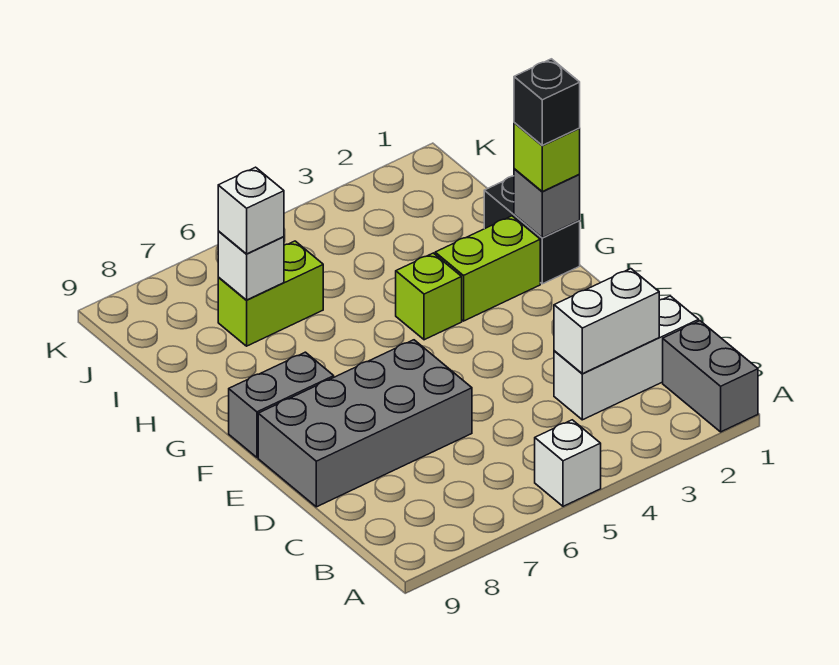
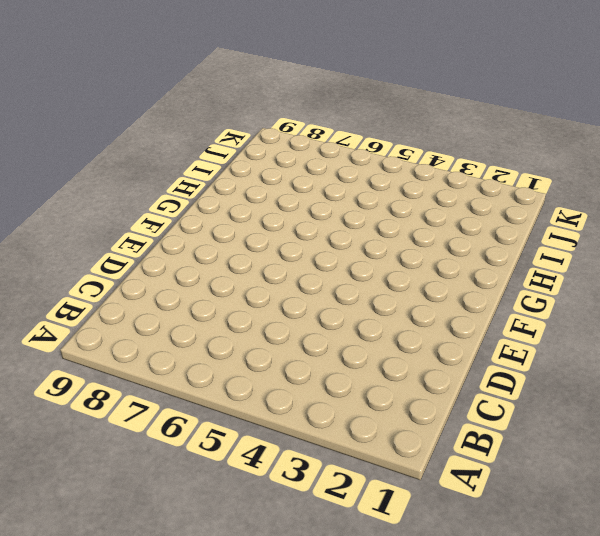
none -> grey 1x2 brick [663,321,758,432]
none -> white 1x1 brick [535,420,601,506]
none -> white 1x3 brick [554,296,699,420]

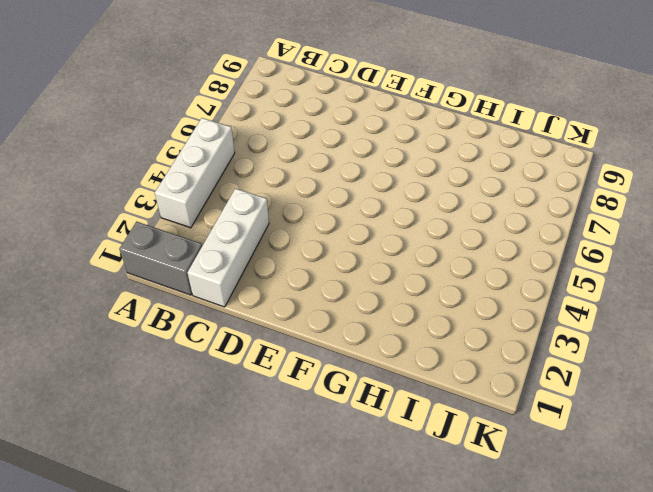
white 1x3 brick [155,118,235,228] -> white 1x1 brick [535,420,601,506]
none -> grey 2x4 brick [258,340,472,507]
none -> grey 1x2 brick [229,352,334,457]
none -> black 1x2 brick [484,176,580,284]

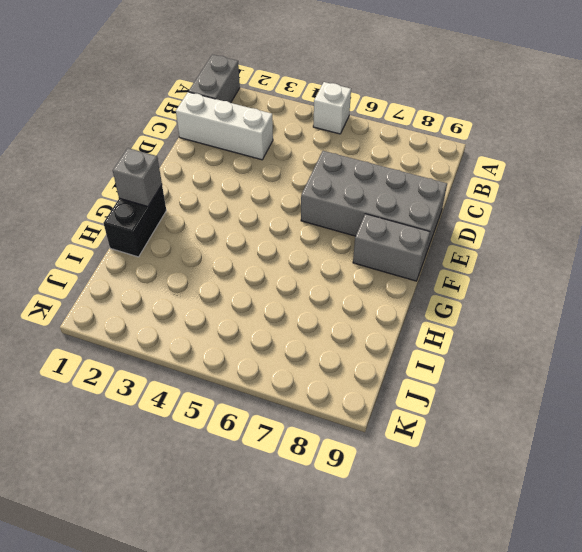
none -> lime 1x2 brick [435,216,540,321]
none -> lime 1x1 brick [396,253,462,340]
none -> lime 1x2 brick [218,241,323,346]

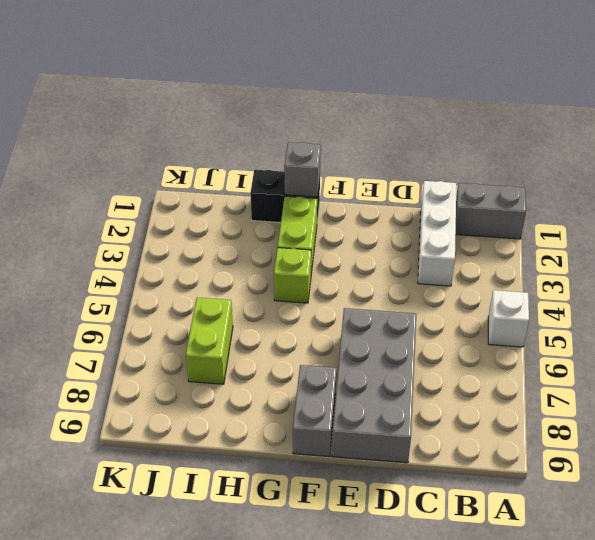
none -> white 1x2 brick [554,269,659,374]
none -> white 1x1 brick [218,231,284,300]
none -> lime 1x1 brick [514,123,580,192]

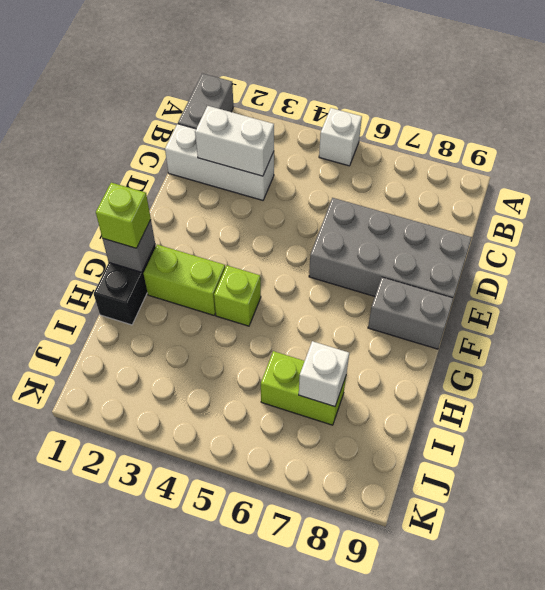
none -> white 1x1 brick [218,167,284,254]
none -> black 1x1 brick [514,59,580,146]

